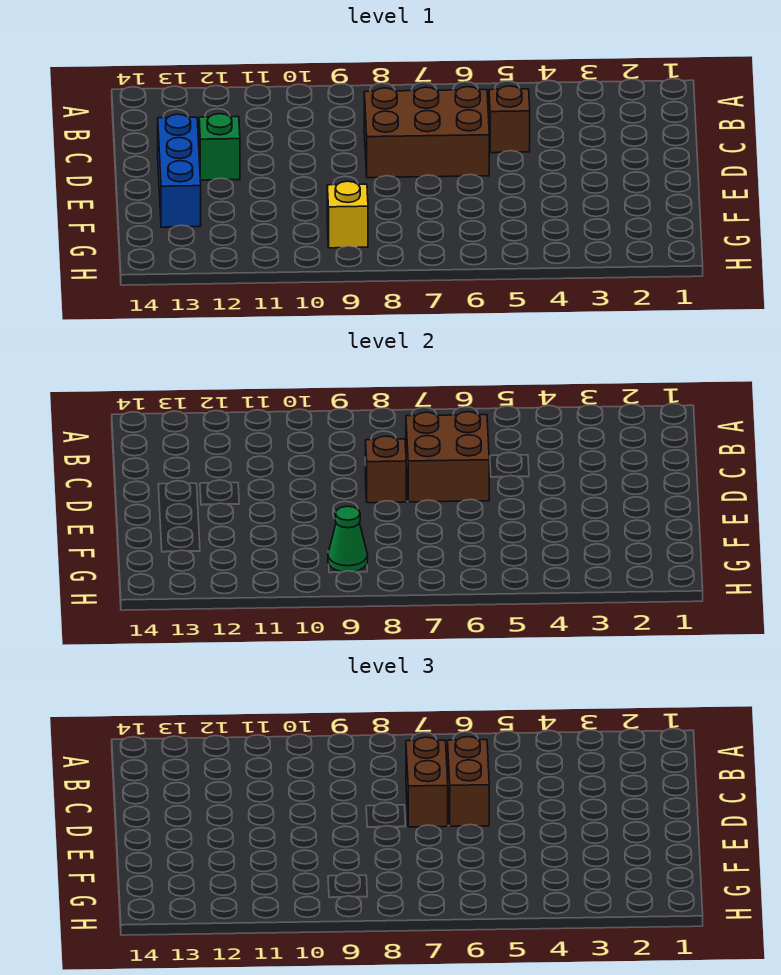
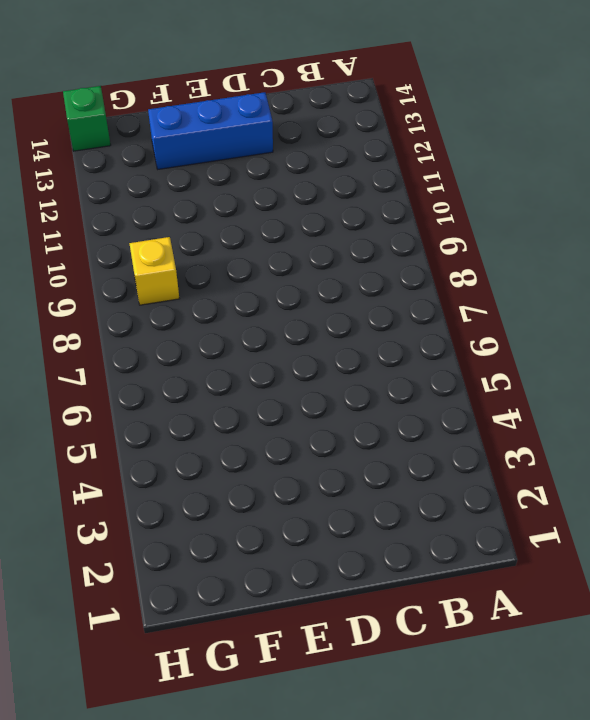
green 1x1 brick [63,86,111,151] -> green 1x1 brick moved to [199,114,240,180]
none -> brown 1x1 brick [489,86,530,153]
none -> brown 2x3 brick [364,87,489,178]

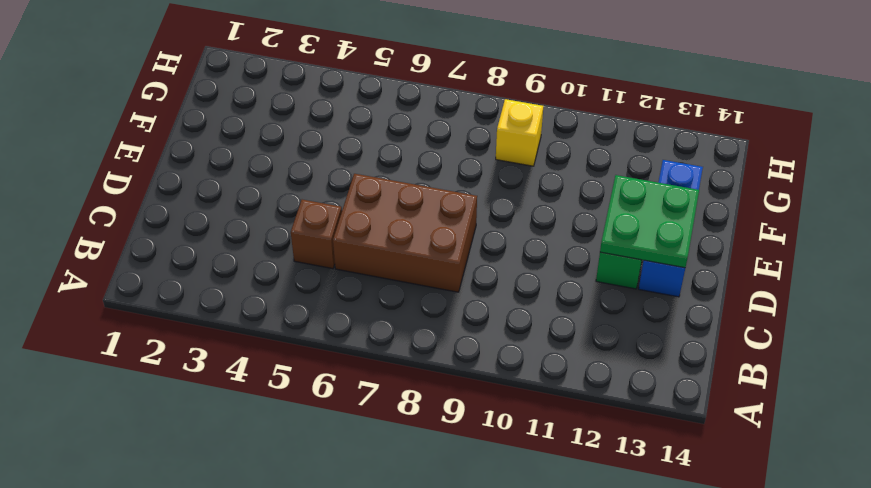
green 2x2 plate [600,175,699,268] -> none
none -> brown 2x2 brick [406,412,489,502]
none -> brown 1x1 brick [366,436,407,503]

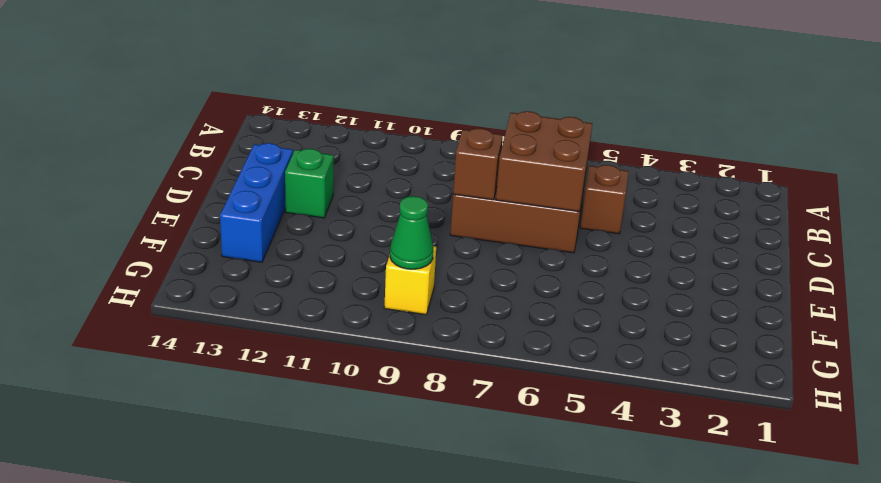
none -> brown 1x2 brick [448,737,489,826]
none -> brown 1x2 brick [406,737,448,827]

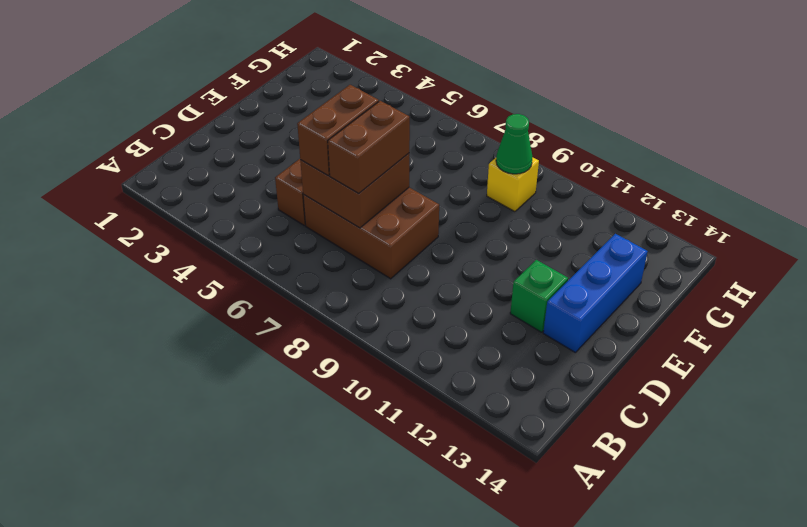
none -> brown 1x1 brick [366,436,407,503]

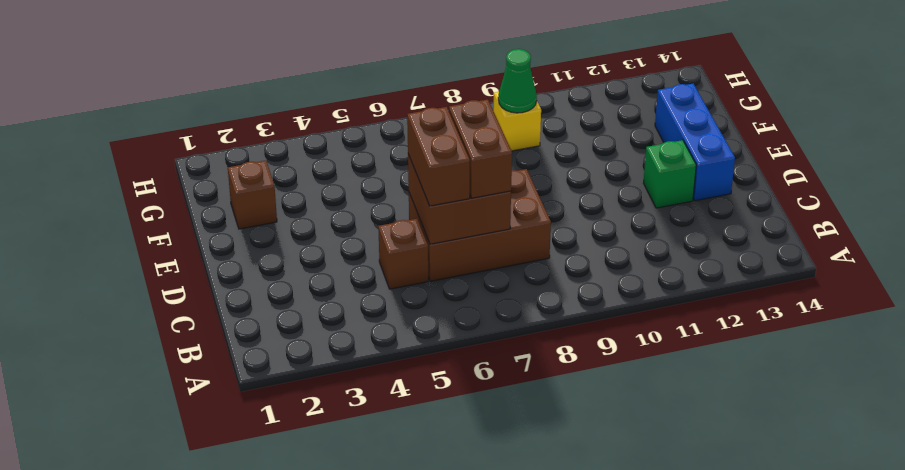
brown 1x1 brick [228,161,277,229] -> brown 1x1 brick moved to [366,436,407,503]

